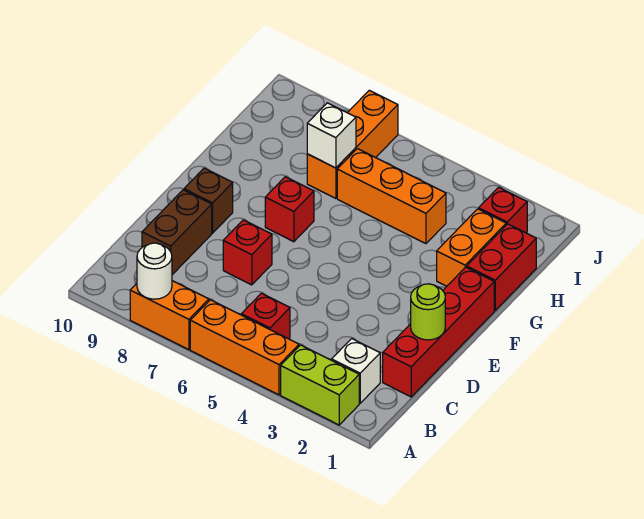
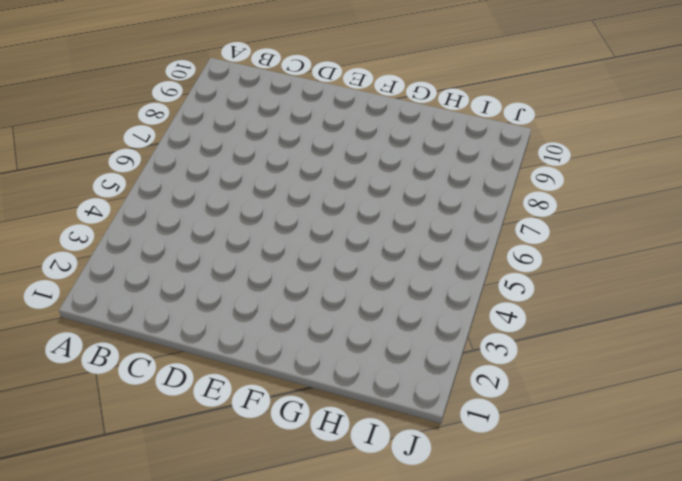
none -> lime 1x2 brick [281,345,359,425]
none -> orange 1x3 brick [190,300,299,395]
none -> orange 1x2 brick [130,281,209,350]

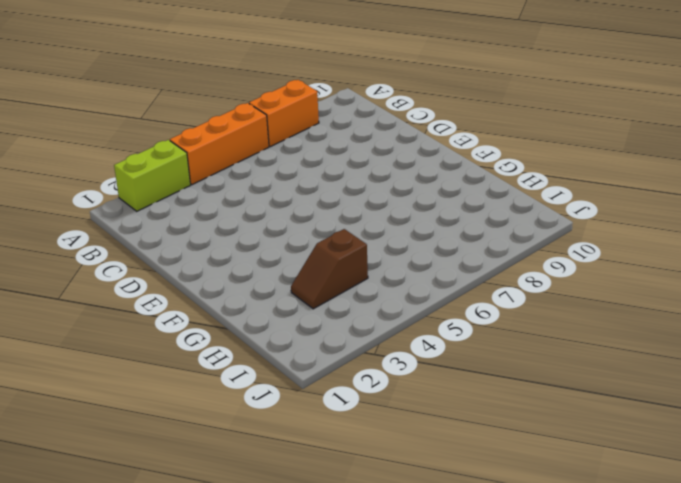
brown 1x2 slope [291,229,368,309] -> orange 1x3 brick [337,149,446,244]
none -> white 1x1 brick [332,339,380,403]
none -> red 1x1 brick [241,293,290,339]
none -> red 1x4 brick [383,267,494,397]

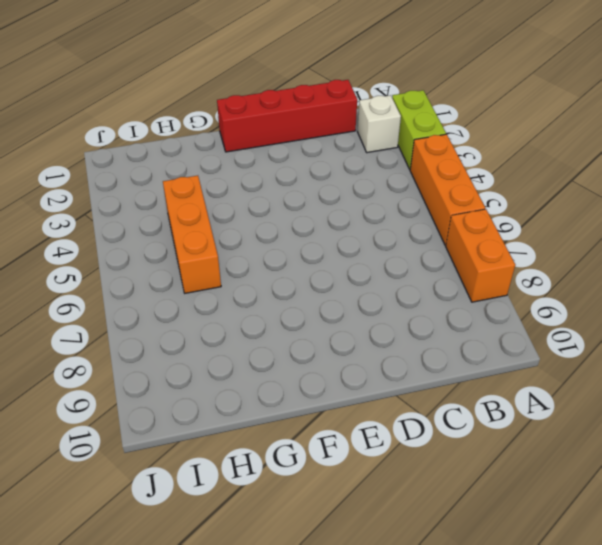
none -> red 1x1 brick [241,293,290,339]
none -> brown 1x2 brick [142,190,212,275]
none -> red 1x1 brick [223,220,272,285]

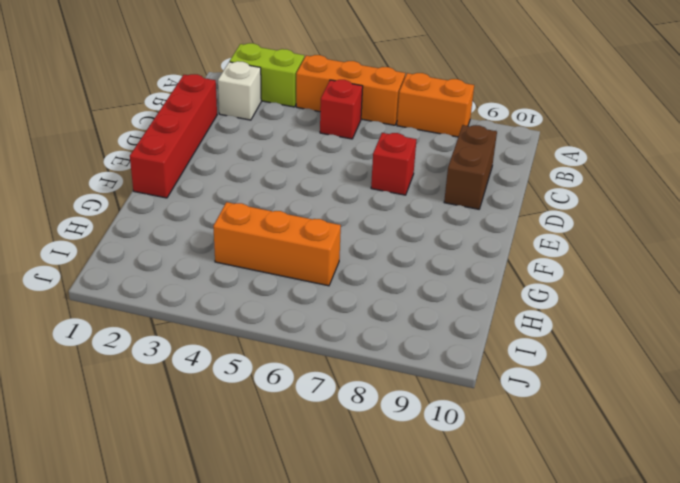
none -> brown 1x1 brick [184,168,233,233]
none -> red 1x1 brick [265,177,314,242]
none -> red 1x2 brick [467,224,536,310]

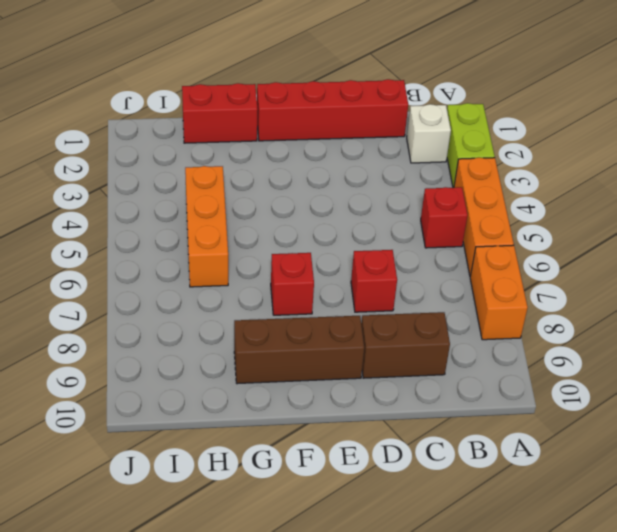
brown 1x3 brick [234,316,364,384] -> brown 1x1 brick [184,168,233,233]
none -> orange 1x2 brick [437,209,506,286]
none -> orange 1x3 brick [307,90,398,198]
none -> red 1x1 brick [479,187,527,233]

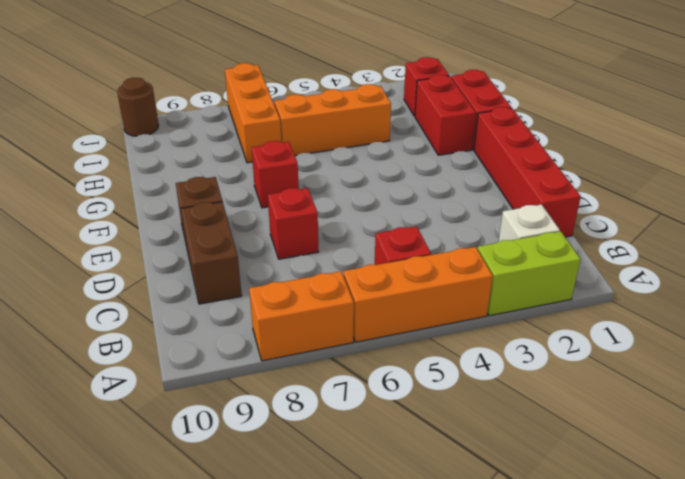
red 1x2 brick [415,75,476,155] -> orange 1x2 brick [437,209,506,286]
brown 1x1 round brick [117,78,159,136] -> none
none -> white 1x1 round brick [137,243,172,299]
none -> lime 1x1 round brick [411,284,445,340]
none -> white 1x1 brick [307,103,356,168]

